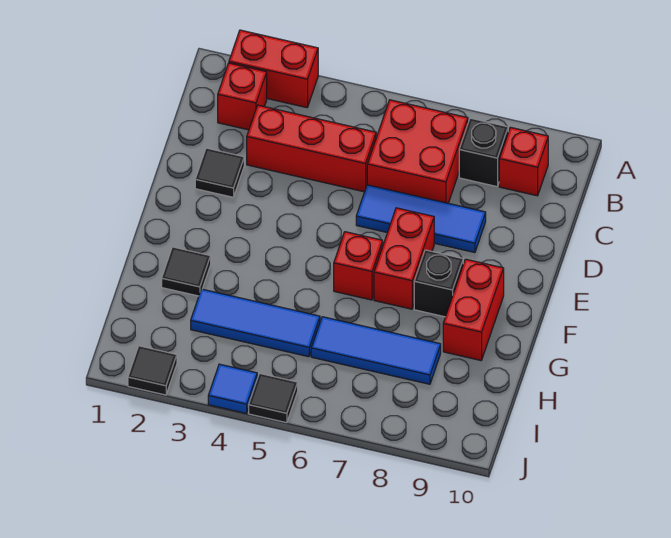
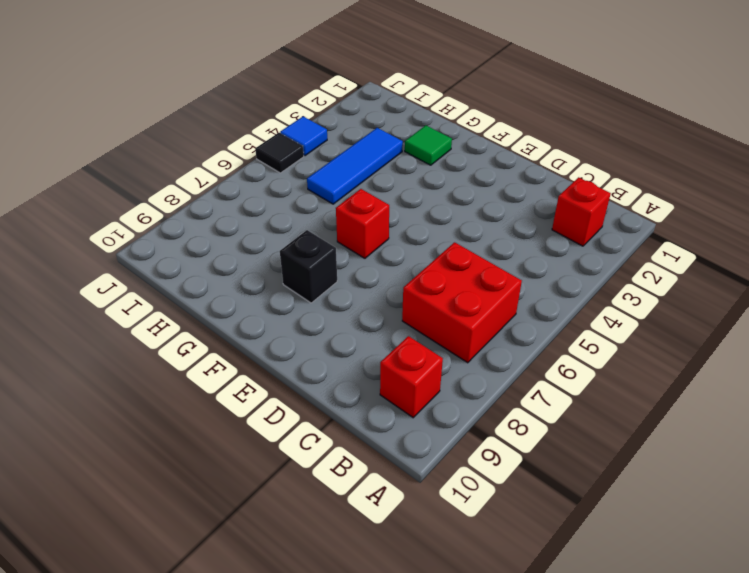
green 1x1 tile [405,125,452,165] -> black 1x1 tile [162,247,211,296]
none -> red 1x2 brick [229,30,318,108]
none -> black 1x1 brick [459,118,508,187]
none -> red 1x3 brick [247,105,376,192]

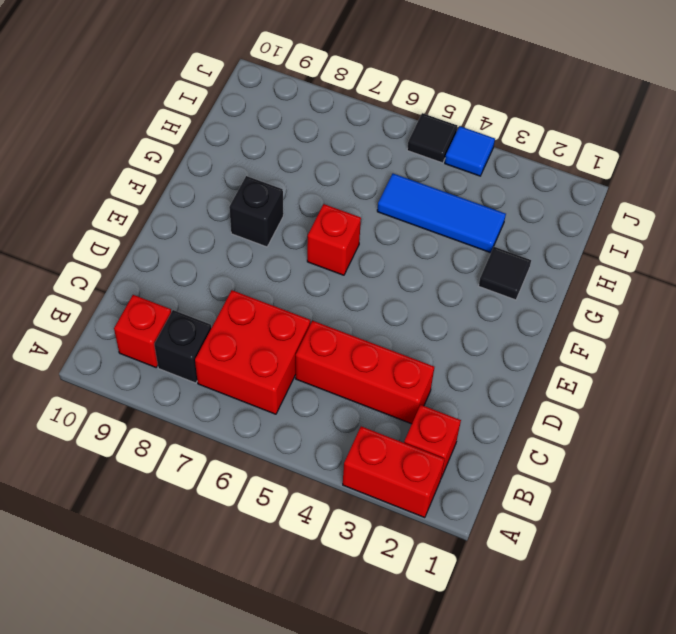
none -> black 1x1 tile [195,148,244,197]
none -> blue 1x3 tile [356,185,486,253]
none -> red 1x2 brick [374,208,434,309]

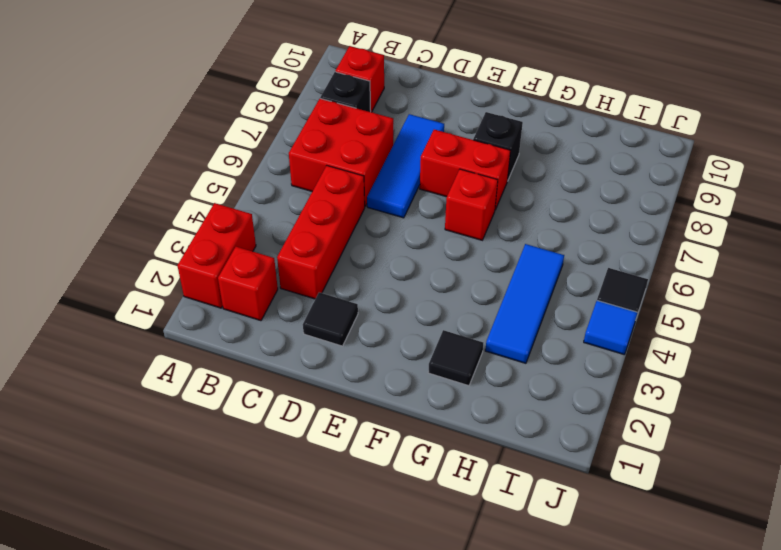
none -> red 1x2 brick [443,259,504,360]
none -> blue 1x3 tile [311,317,441,384]
none -> black 1x1 tile [128,346,177,395]

